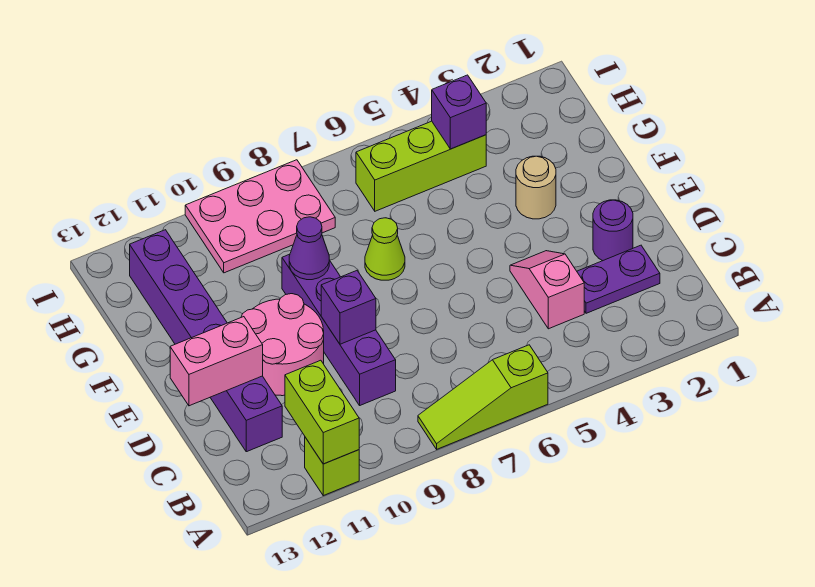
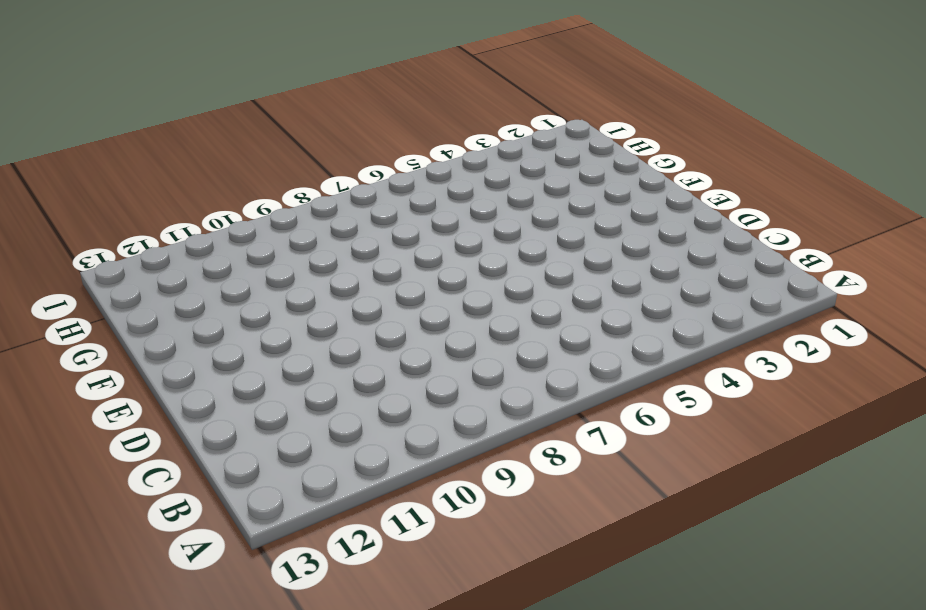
none -> lime 1x3 slope [418,345,548,449]
none -> lime 1x1 brick [305,437,359,496]
none -> purple 1x2 plate [577,245,660,313]

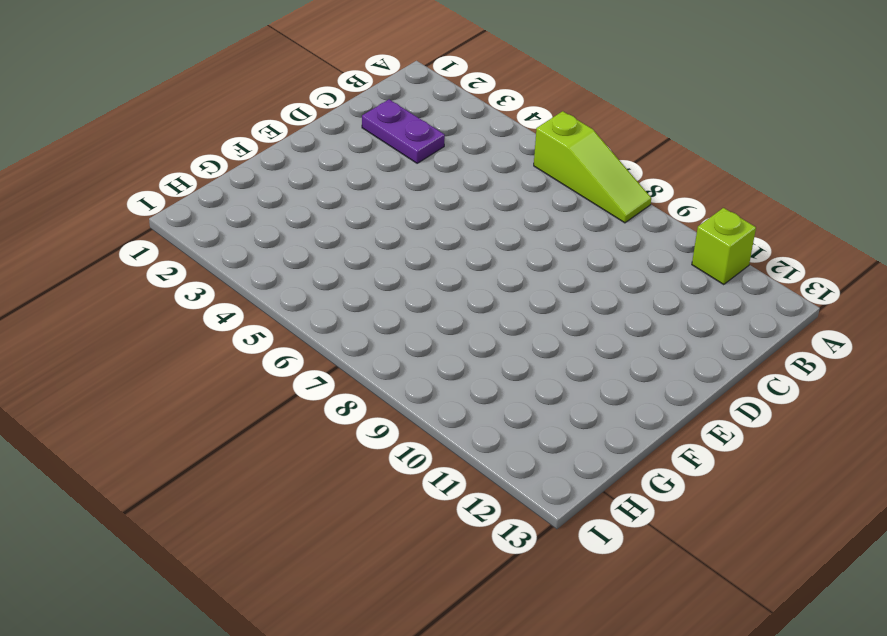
none -> pink 1x2 slope [510,251,584,329]
none -> purple 1x4 brick [282,254,396,405]
none -> purple 1x6 brick [130,230,282,452]

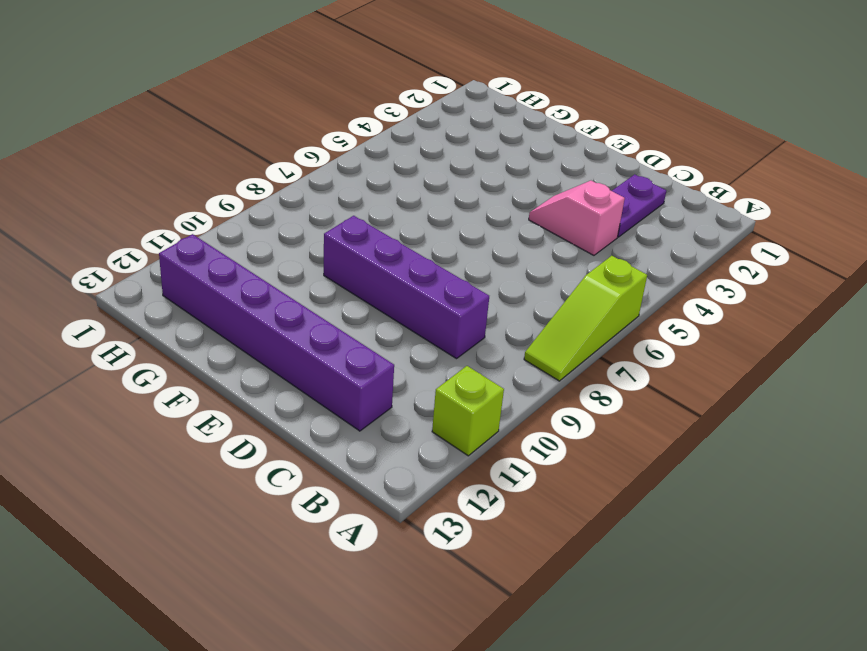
none -> purple 1x1 round brick [593,200,633,261]
none -> pink 2x2 round brick [241,294,324,396]
none -> tan 1x1 round brick [516,156,556,219]

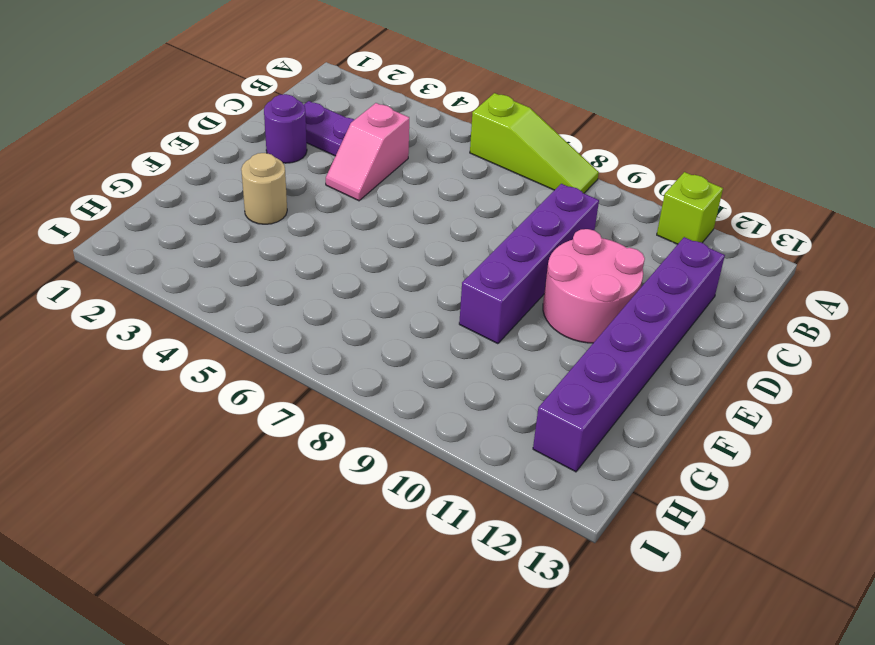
none -> lime 1x1 cone [365,218,405,280]
none -> lime 1x3 brick [356,121,486,211]
none -> pink 2x3 plate [185,160,335,273]

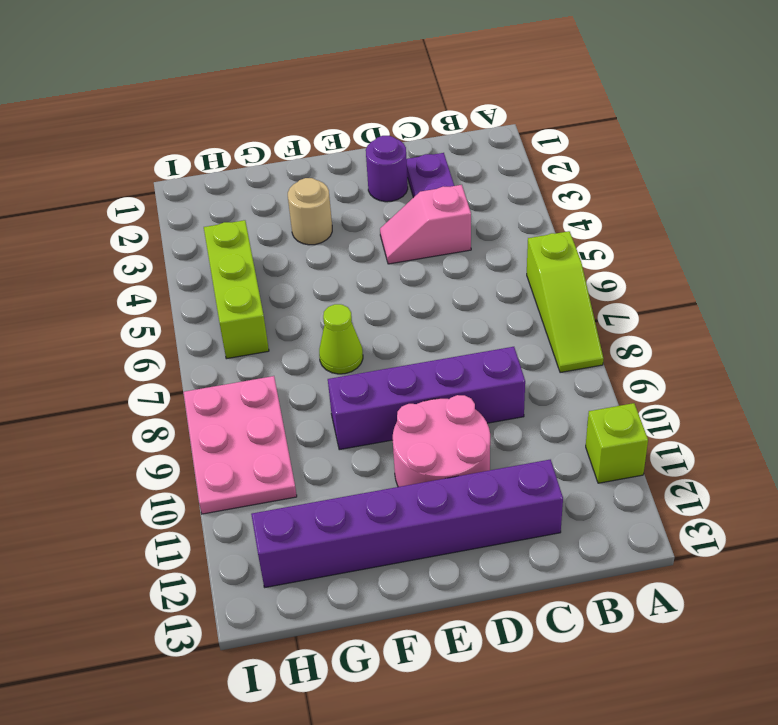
none -> lime 1x2 brick [285,360,359,464]
none -> purple 1x1 brick [321,271,376,344]
none -> pink 1x2 brick [170,317,263,406]

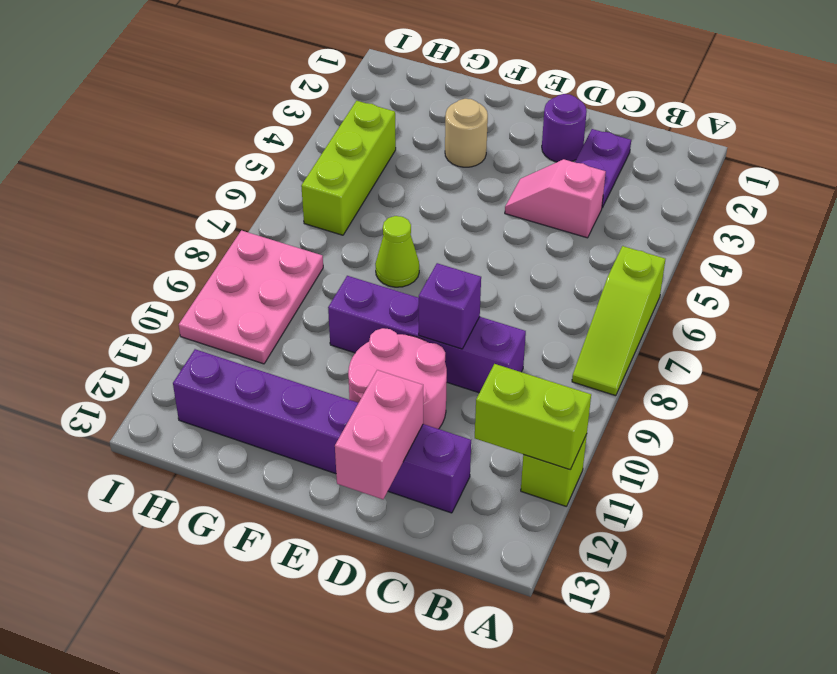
none -> purple 1x1 cone [289,217,329,280]
none -> purple 1x1 brick [432,75,486,149]

